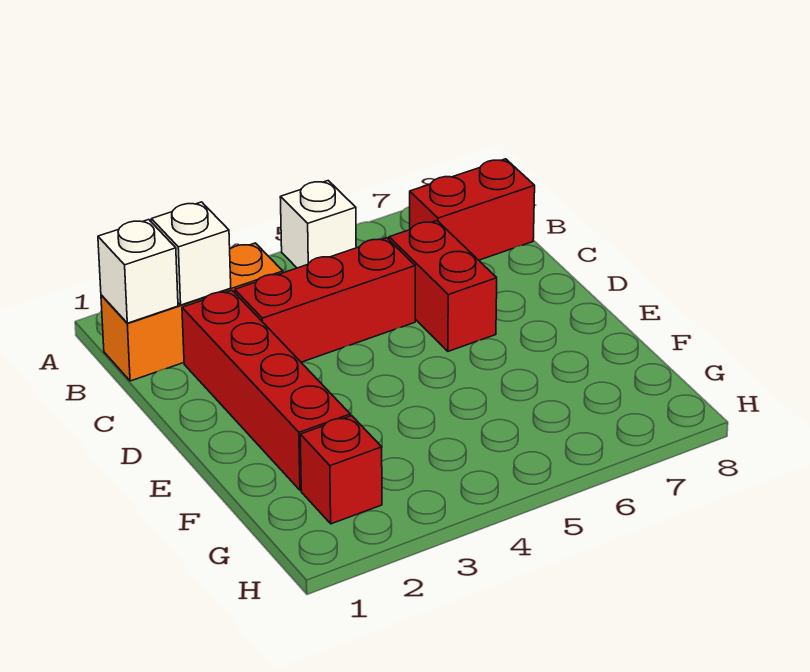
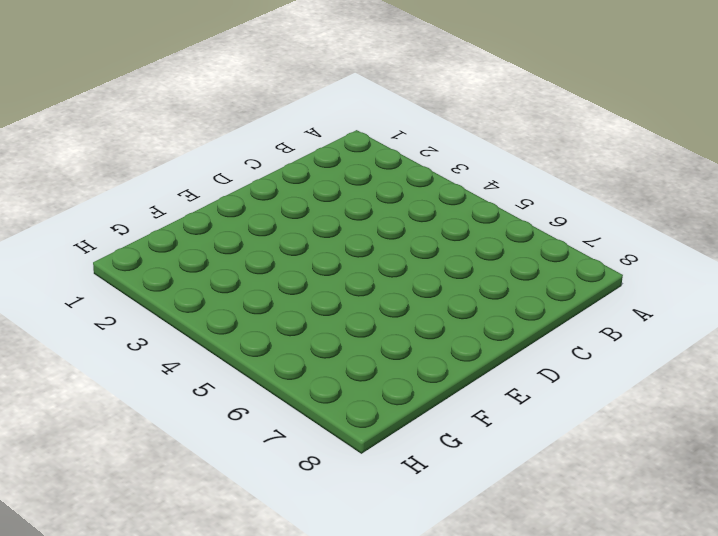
none -> white 1x1 brick [280,181,356,268]
none -> orange 1x3 brick [101,243,283,381]

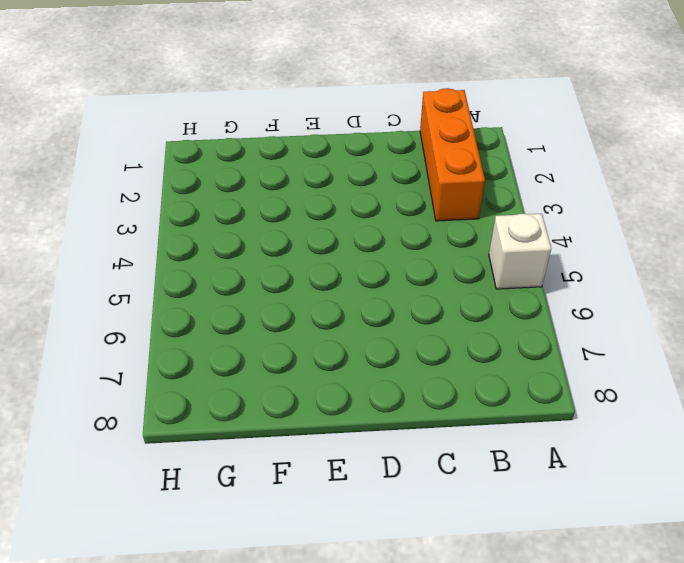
none -> red 1x2 brick [410,159,535,260]
none -> red 1x4 brick [182,290,350,490]

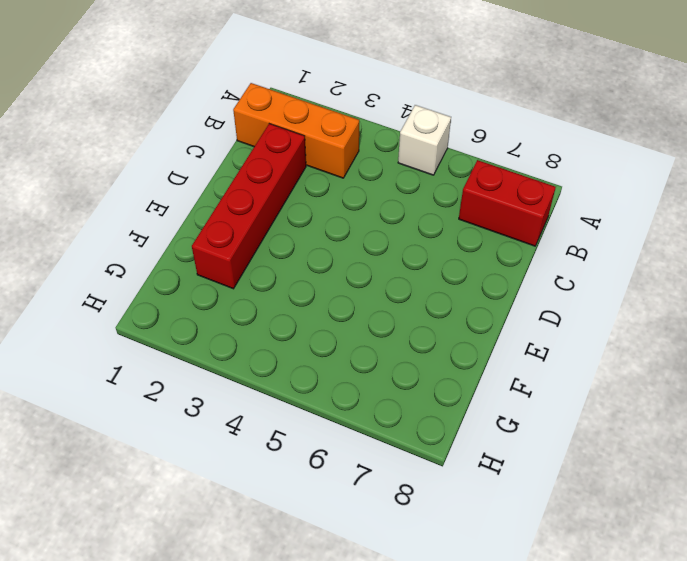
none -> red 1x3 brick [235,238,415,362]
none -> red 1x2 brick [389,221,497,351]

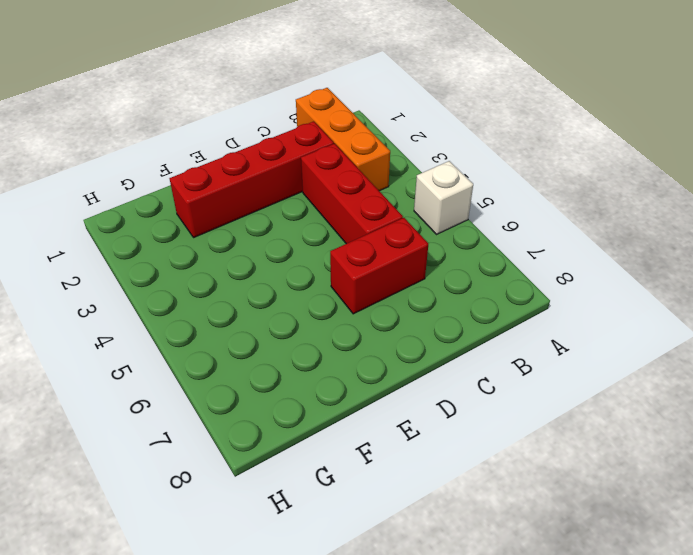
none -> red 1x2 brick [410,159,535,260]
none -> red 1x1 brick [300,416,382,524]

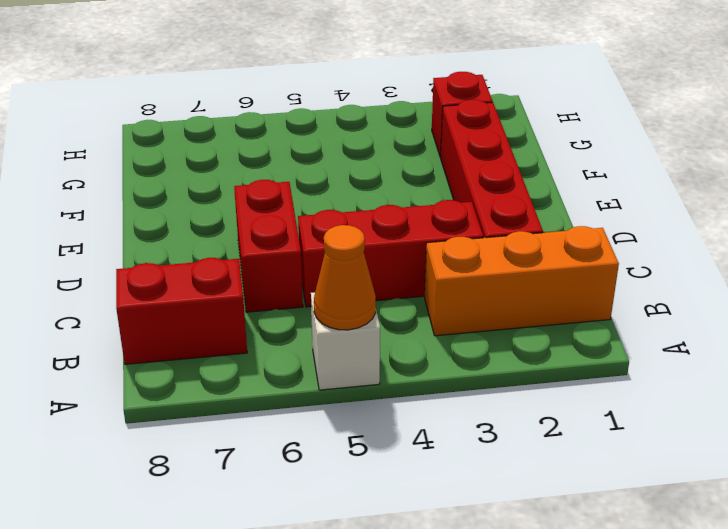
orange 1x1 cone [314,225,376,330] -> none
none -> white 1x1 brick [98,220,178,323]
none -> white 1x1 brick [151,202,231,305]

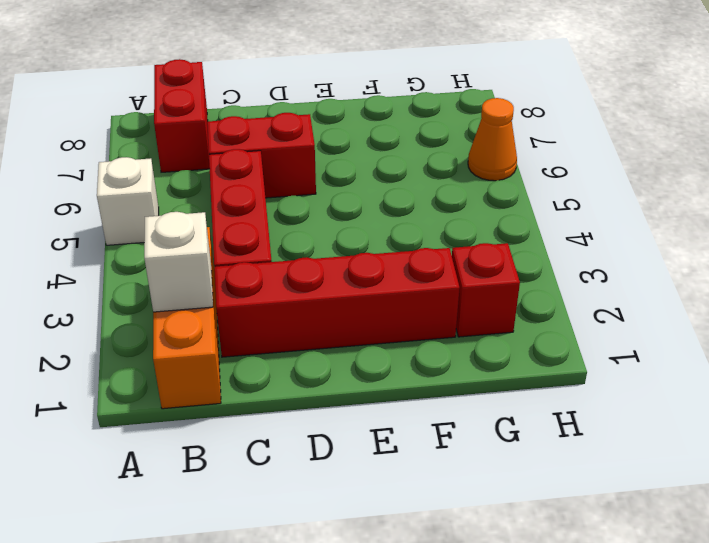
orange 1x1 cone [468,98,517,181] -> none
none -> white 1x1 brick [98,220,178,323]

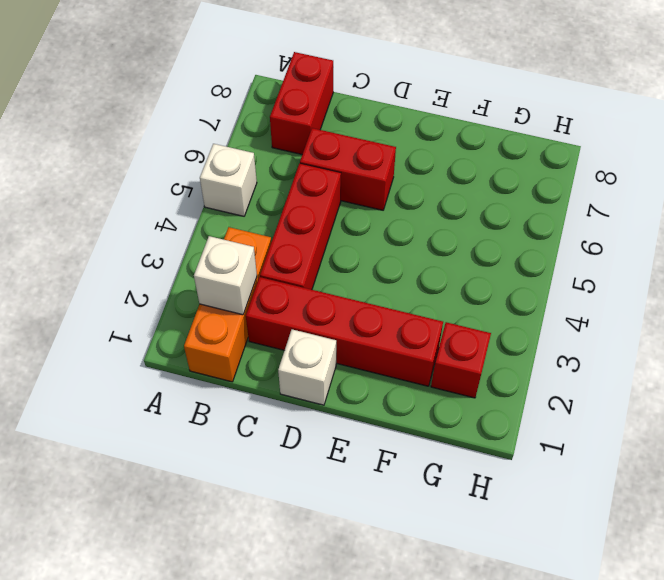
white 1x1 brick [278,329,336,405] -> white 1x1 brick moved to [98,220,178,323]

